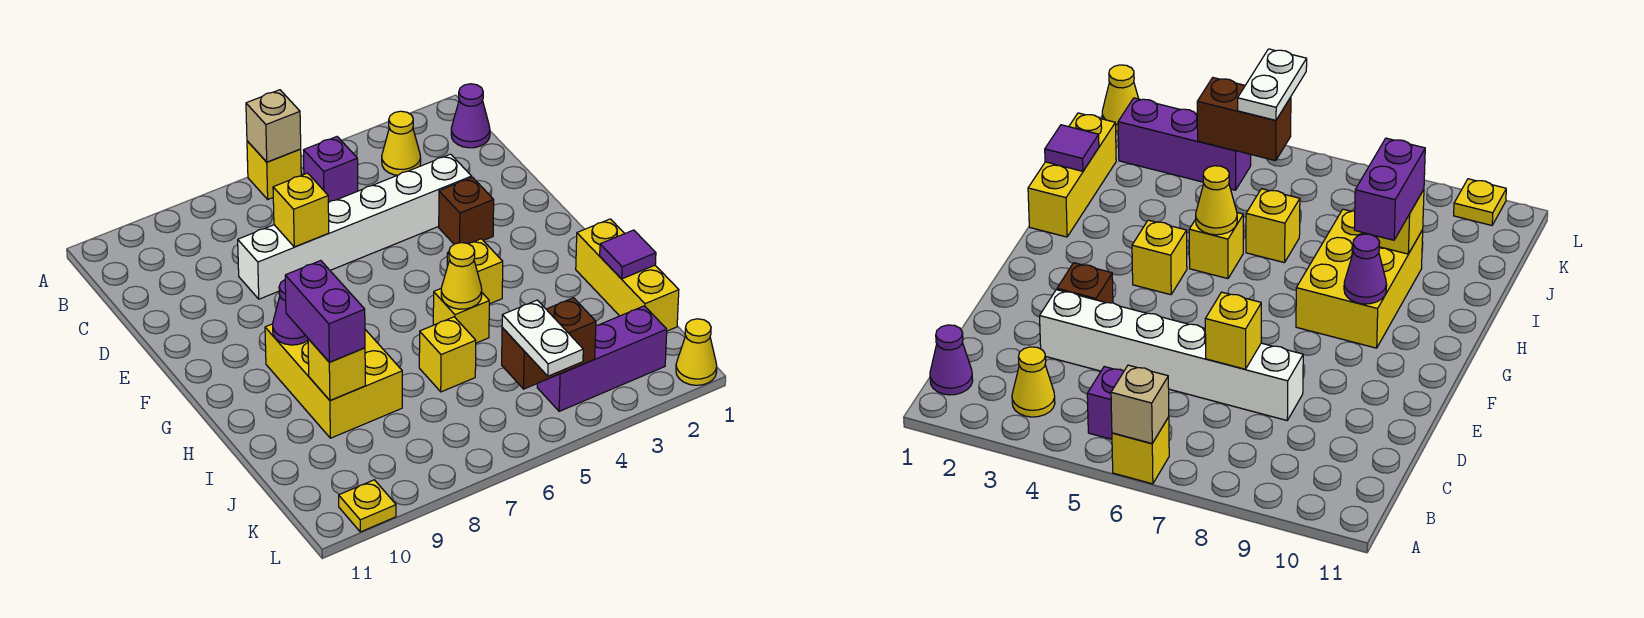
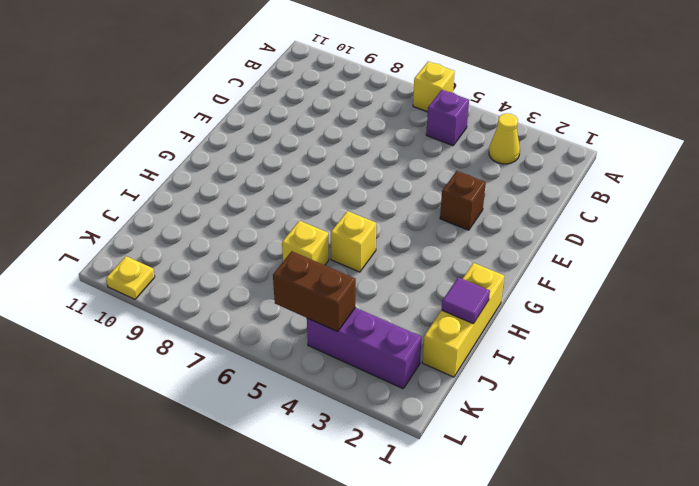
none -> purple 1x1 cone [451,84,490,148]
none -> white 1x6 brick [238,154,472,299]
none -> yellow 1x1 brick [447,239,503,304]

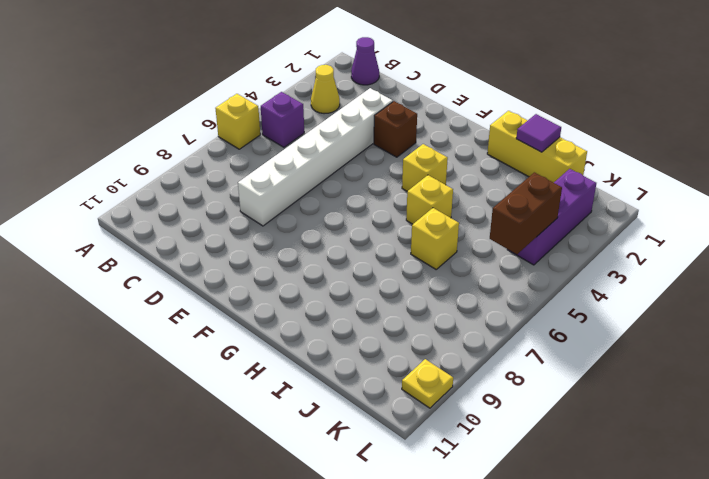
none -> yellow 2x3 brick [265,324,402,438]
none -> yellow 1x1 cone [676,319,717,385]
none -> tan 1x1 brick [246,90,301,162]

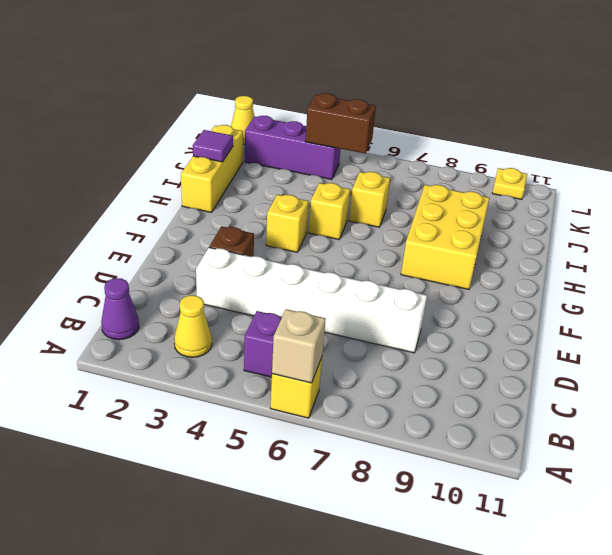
none -> yellow 1x1 brick [273,173,329,247]
none -> purple 1x1 cone [273,280,308,345]
none -> yellow 1x1 cone [441,243,482,309]

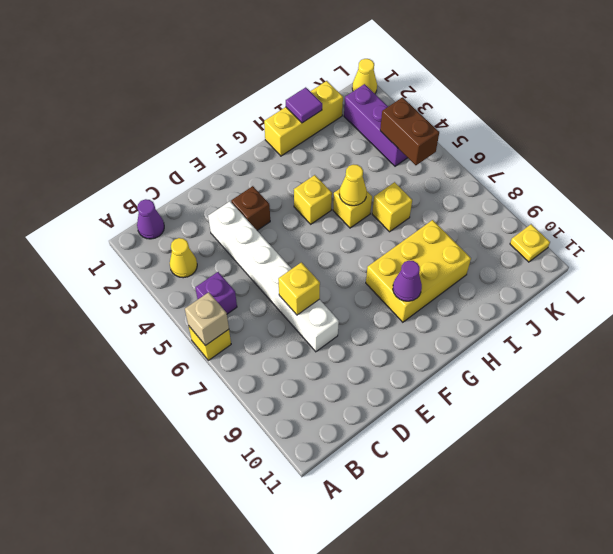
none -> yellow 1x1 brick [308,339,365,401]
none -> purple 1x2 brick [285,261,365,362]
none -> white 1x2 plate [502,300,583,376]

